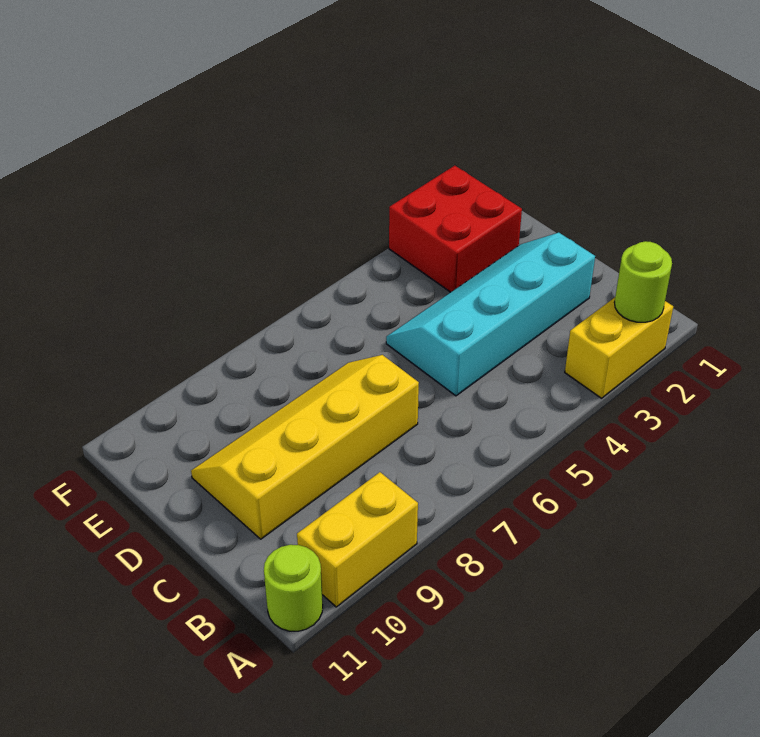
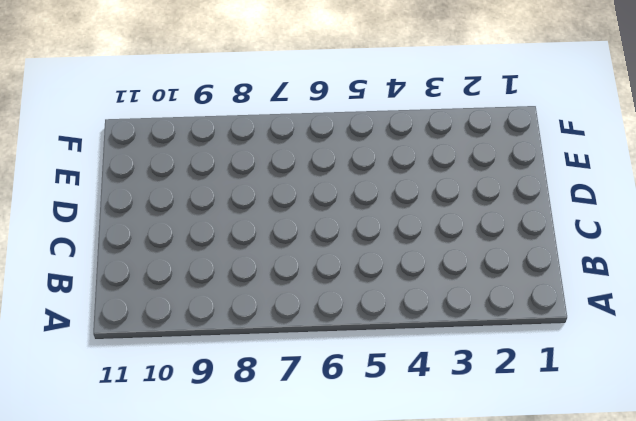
none -> yellow 1x2 brick [565,298,673,398]
none -> yellow 1x2 brick [297,472,418,607]

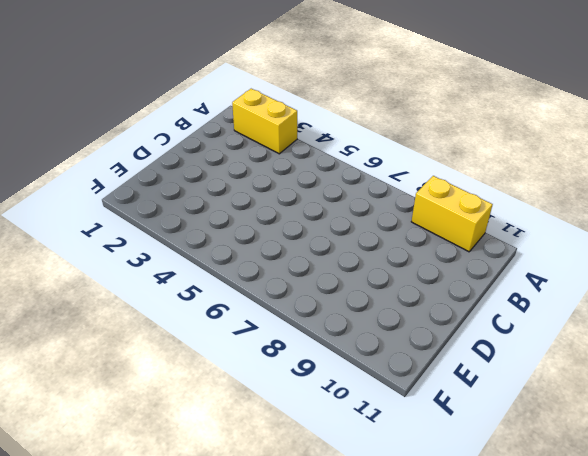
none -> lime 1x1 round brick [264,545,323,631]
none -> cyan 2x4 slope [386,233,595,396]

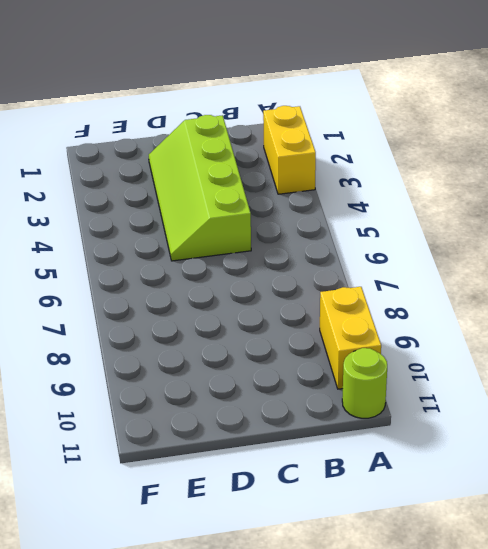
lime 2x4 slope [149,115,251,261] -> cyan 2x4 slope [386,233,595,396]
none -> yellow 2x4 slope [191,355,419,539]
none -> red 2x2 brick [389,166,522,292]

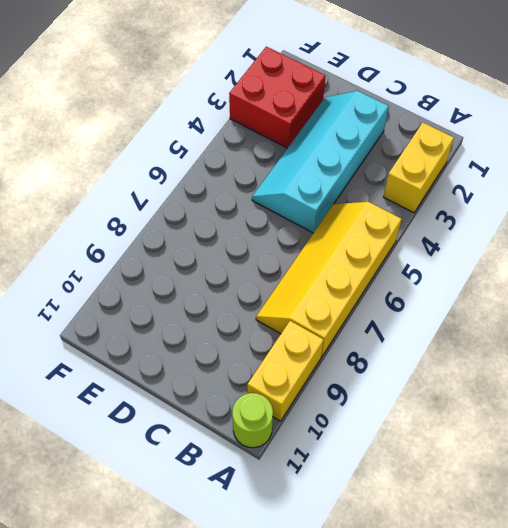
yellow 2x4 slope [256,202,401,357] -> yellow 2x4 slope moved to [191,355,419,539]
none -> lime 1x1 round brick [614,241,672,322]

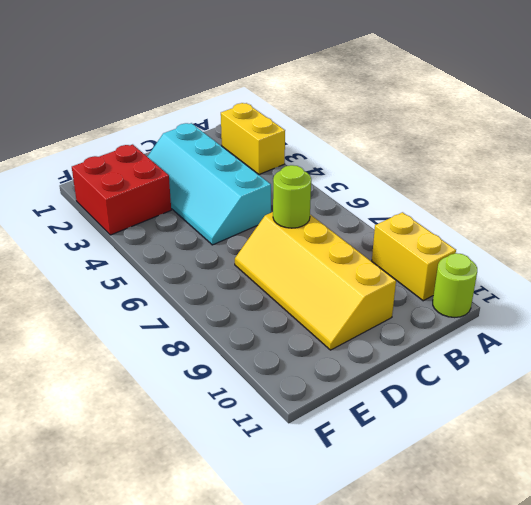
lime 1x1 round brick [273,165,311,228] -> lime 1x1 round brick moved to [614,241,672,322]

